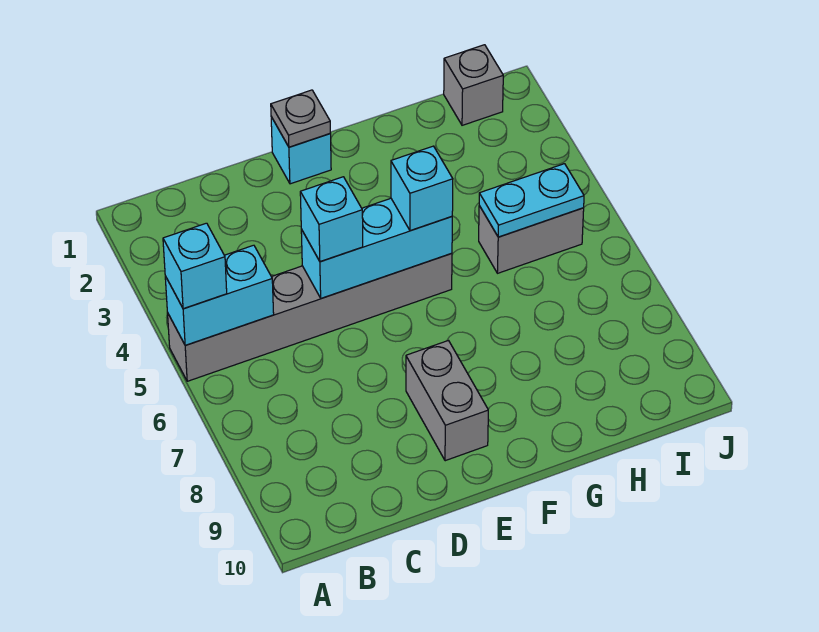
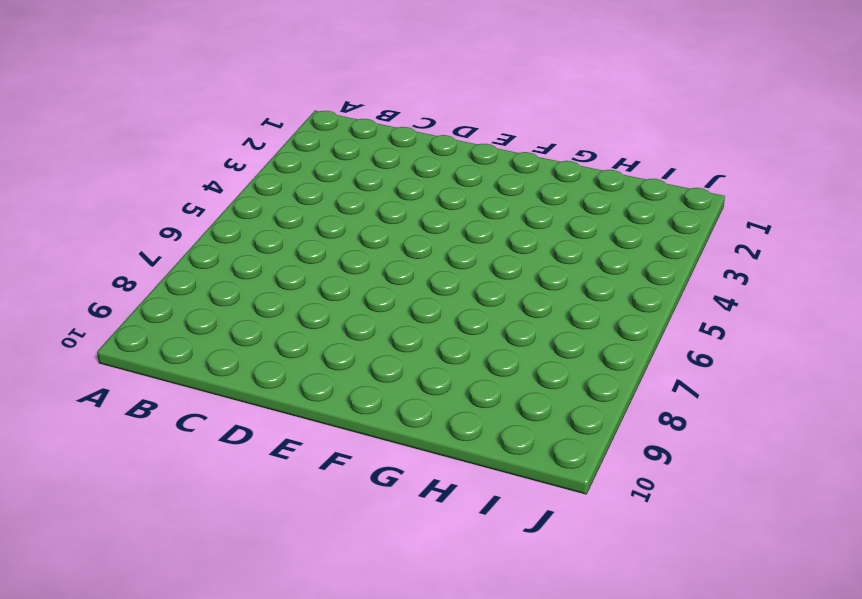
none -> grey 1x6 brick [168,253,452,381]
none -> cyan 1x1 brick [271,117,331,184]
none -> grey 1x2 brick [406,341,488,461]

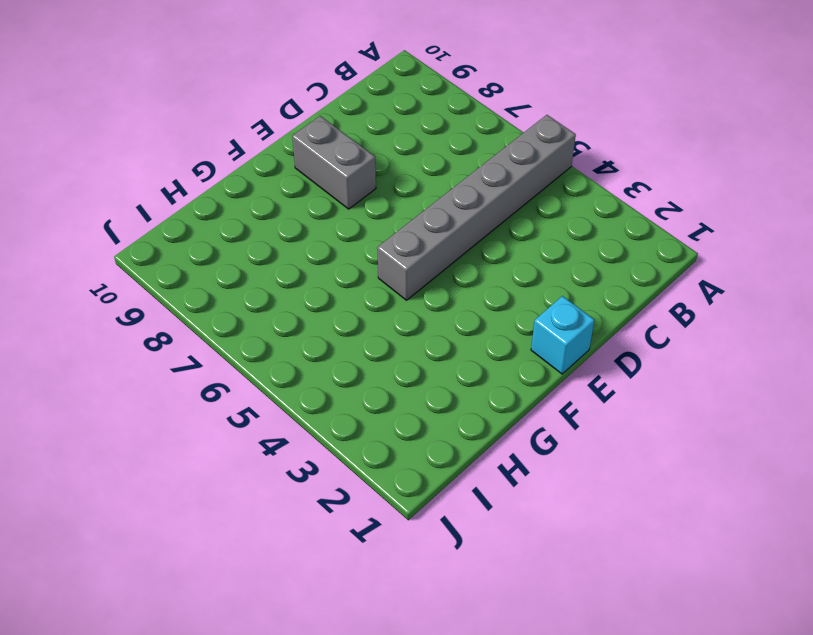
none -> grey 1x2 brick [479,206,584,273]
none -> grey 1x1 brick [444,45,503,125]
none -> cyan 1x2 brick [165,245,274,345]

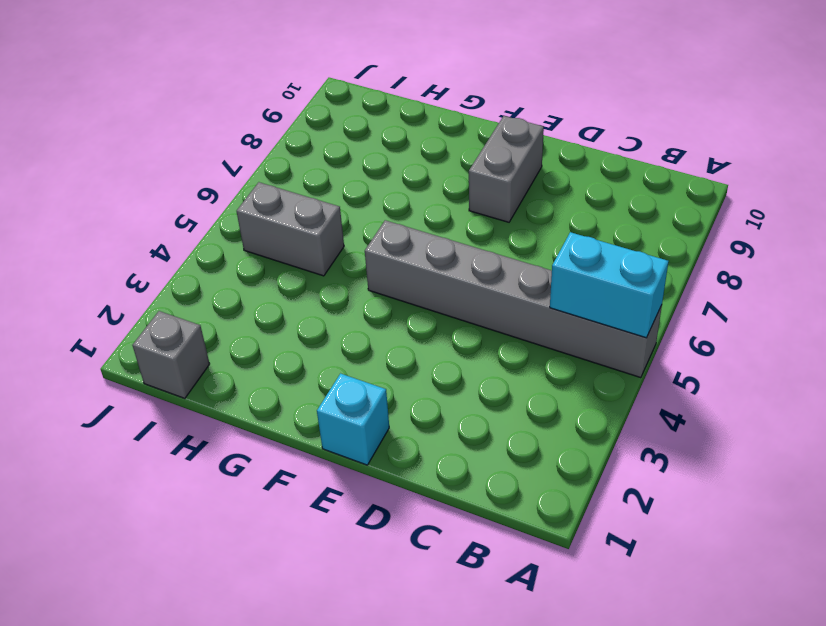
none -> cyan 1x3 brick [301,198,452,298]
none -> grey 1x1 plate [271,90,330,147]
none -> cyan 1x2 plate [479,164,584,237]

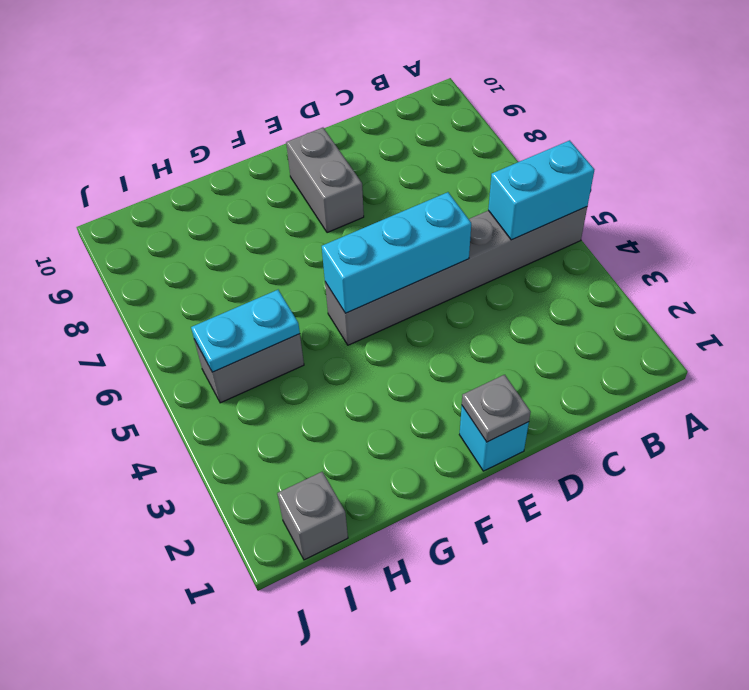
none -> cyan 1x1 brick [163,223,227,309]
none -> cyan 1x1 brick [300,177,363,262]
none -> cyan 1x1 brick [391,146,453,231]

